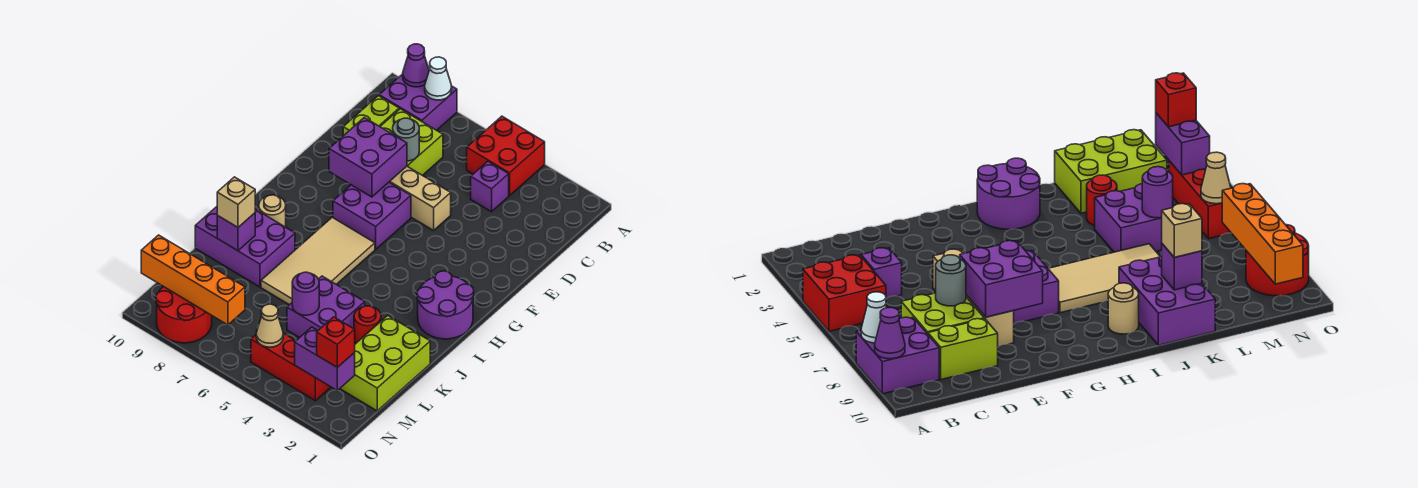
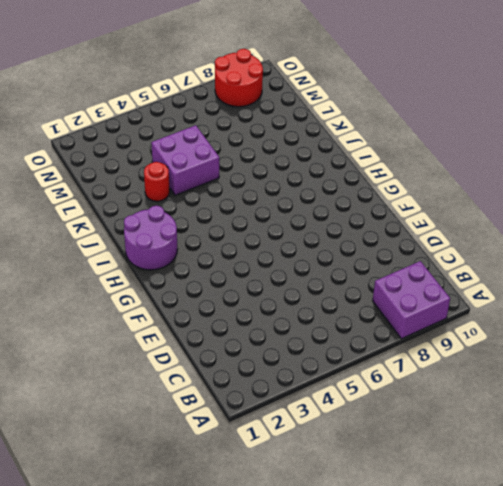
none -> red 2x2 brick [467,116,545,196]
none -> purple 1x1 brick [471,161,509,212]
none -> lime 2x2 brick [380,109,443,175]

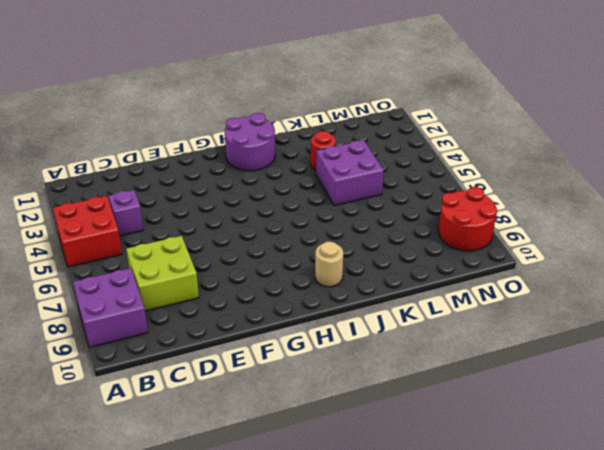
none -> lime 1x2 brick [343,96,399,136]
none -> tan 1x4 brick [389,166,451,230]
none -> purple 2x2 brick [333,182,411,249]

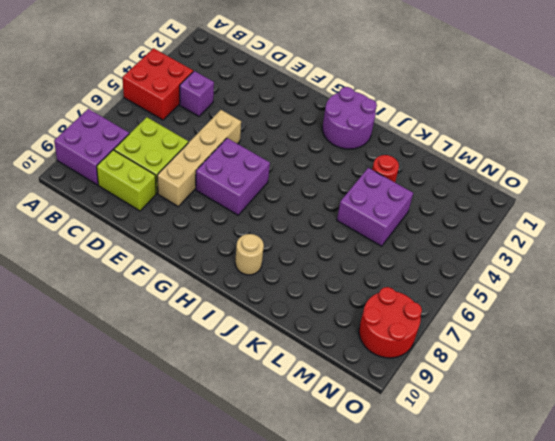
none -> tan 2x4 tile [261,217,375,305]
none -> purple 2x3 brick [195,207,295,287]
none -> lime 2x3 brick [340,315,430,411]

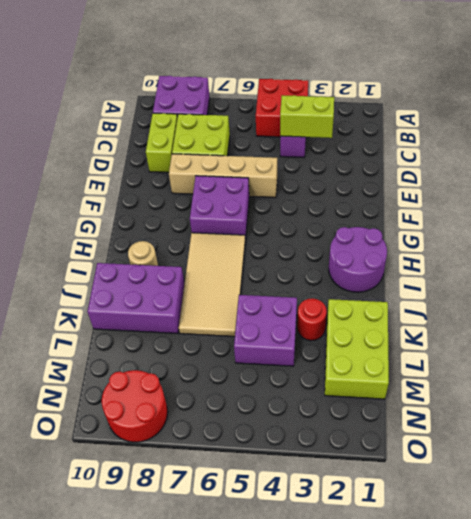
lime 1x2 brick [280,95,334,138] -> none
none -> red 1x3 brick [251,333,331,401]
none -> white 1x1 cone [425,57,452,100]
none -> purple 1x1 cone [403,44,429,87]

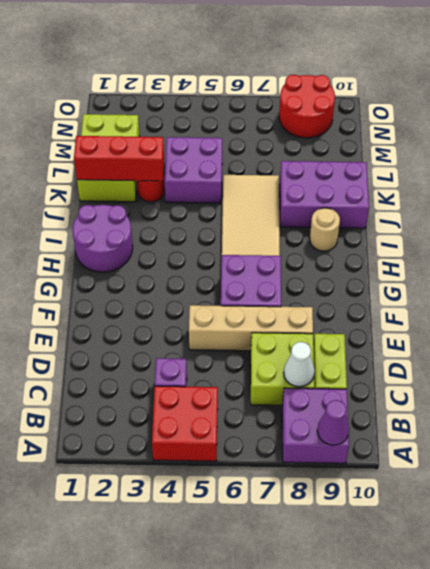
white 1x1 cone [284,342,315,387] -> white 1x1 cone moved to [425,57,452,100]
red 1x3 brick [74,136,164,181] -> red 1x3 brick moved to [251,333,331,401]
none -> grey 1x1 round brick [393,118,419,161]
none -> purple 2x2 brick [329,118,407,197]
none -> purple 1x1 brick [217,213,255,251]

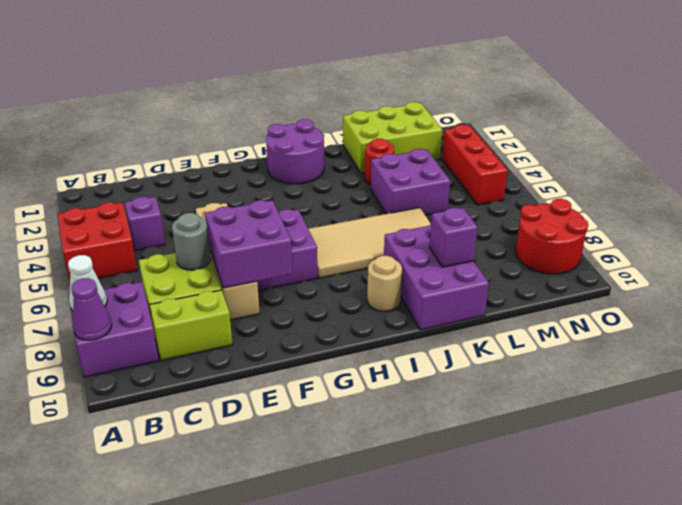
none -> purple 1x1 round brick [292,272,319,315]
none -> purple 1x2 brick [295,327,355,390]
none -> tan 1x1 cone [256,304,283,347]

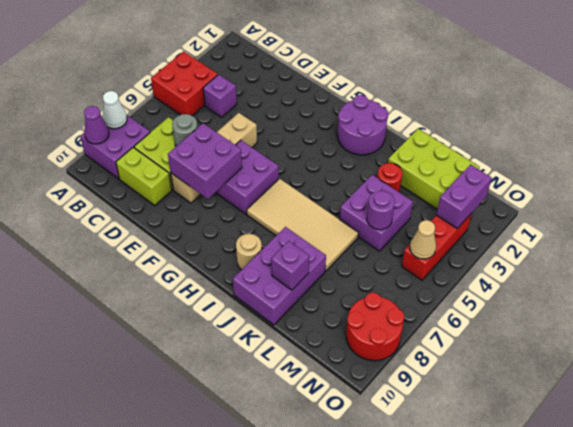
none -> orange 1x4 brick [141,235,245,325]
none -> tan 1x1 brick [217,177,255,227]
none -> red 1x1 brick [317,317,355,367]

